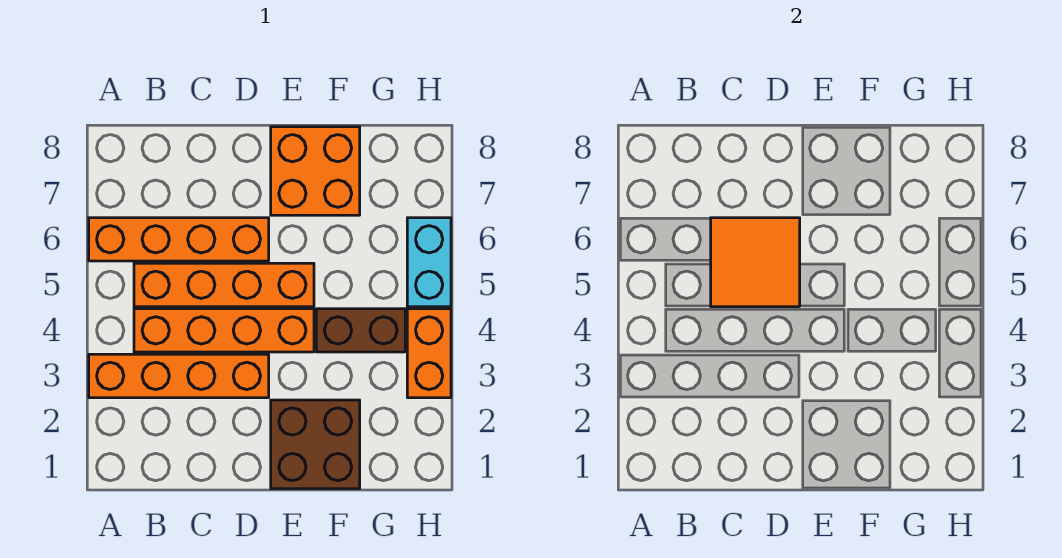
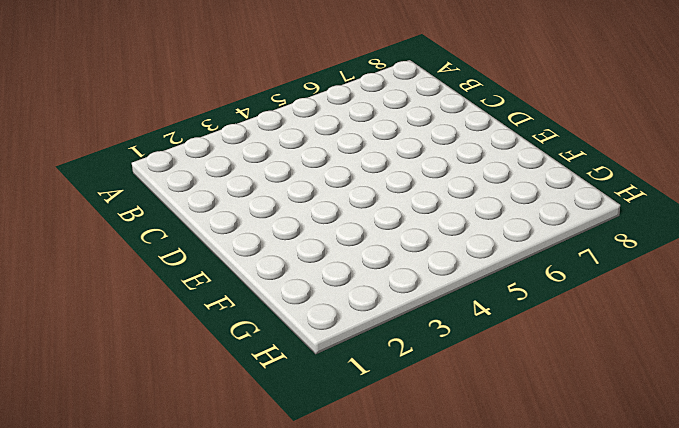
none -> orange 1x4 brick [89,354,269,398]
none -> orange 1x4 brick [89,218,269,261]

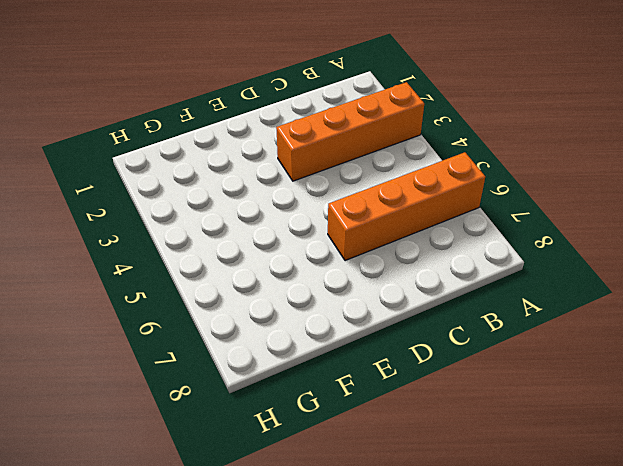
none -> orange 1x4 brick [134,309,314,352]
none -> orange 1x4 brick [134,263,314,307]

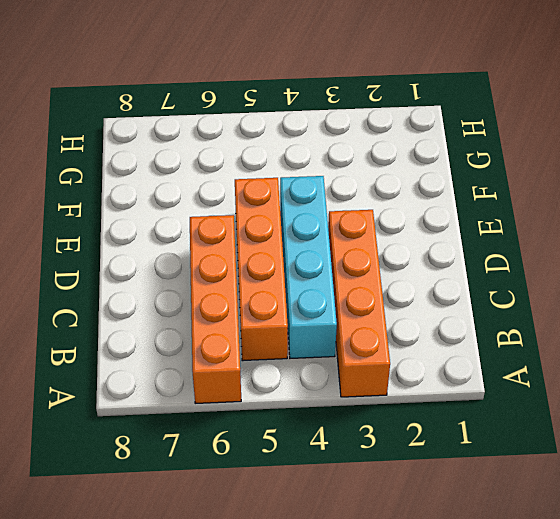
cyan 1x4 brick [280,176,337,358] -> orange 1x4 brick [134,309,314,352]
none -> brown 2x2 brick [271,400,360,489]
none -> orange 2x2 brick [271,127,360,215]

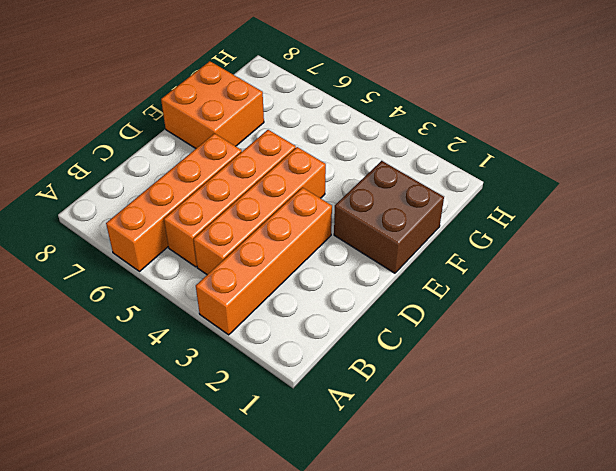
none -> brown 1x2 brick [316,309,405,352]
none -> orange 1x2 brick [407,309,451,398]

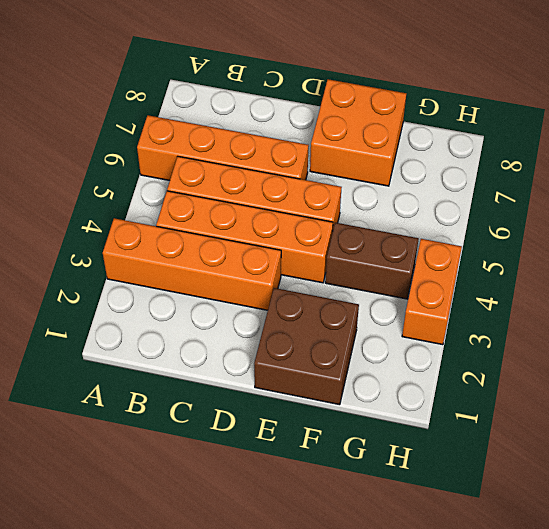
none -> cyan 1x2 brick [407,218,451,307]
none -> orange 2x2 tile [711,218,800,307]

